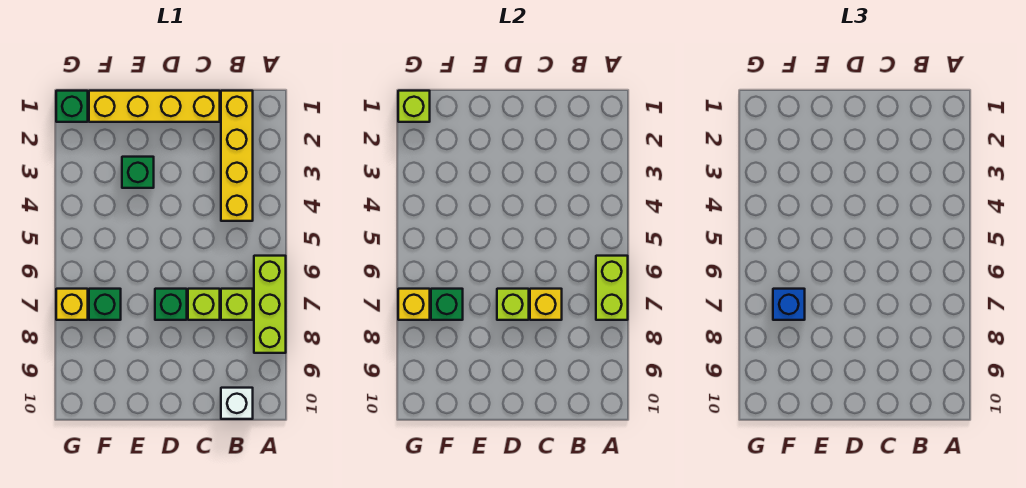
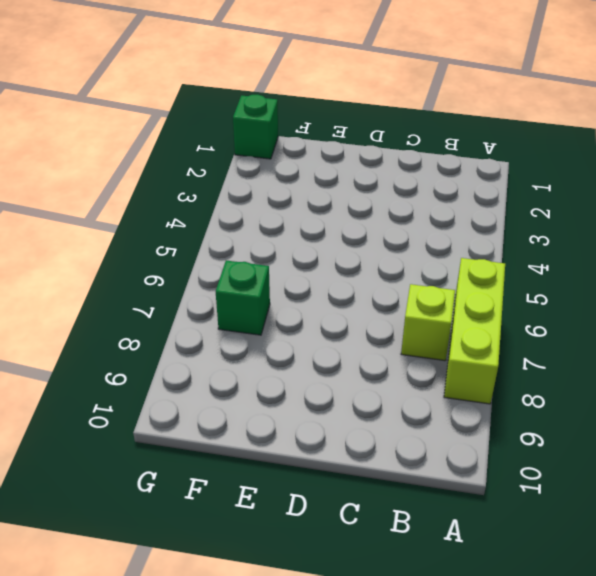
none -> yellow 1x4 brick [221,91,253,221]
none -> white 1x1 brick [221,388,253,419]
none -> yellow 1x4 brick [89,91,220,122]

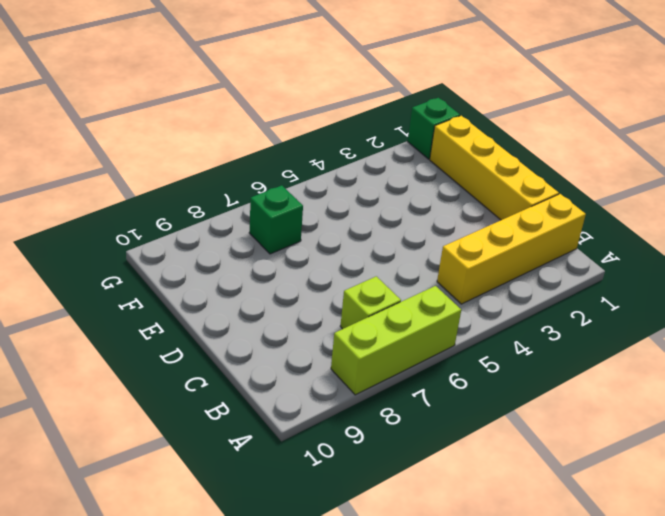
none -> white 1x1 brick [221,388,253,419]
none -> lime 1x1 brick [188,289,220,320]
none -> green 1x1 brick [155,289,187,320]

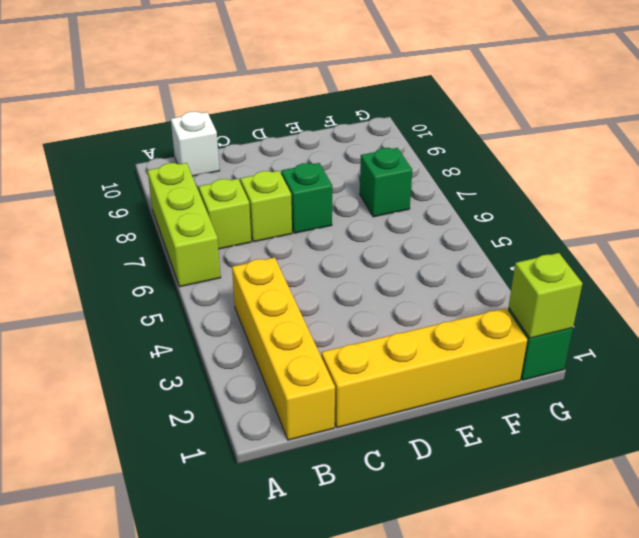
none -> green 1x1 brick [122,157,154,188]
none -> yellow 1x1 brick [56,289,88,320]
none -> lime 1x2 brick [596,256,628,320]

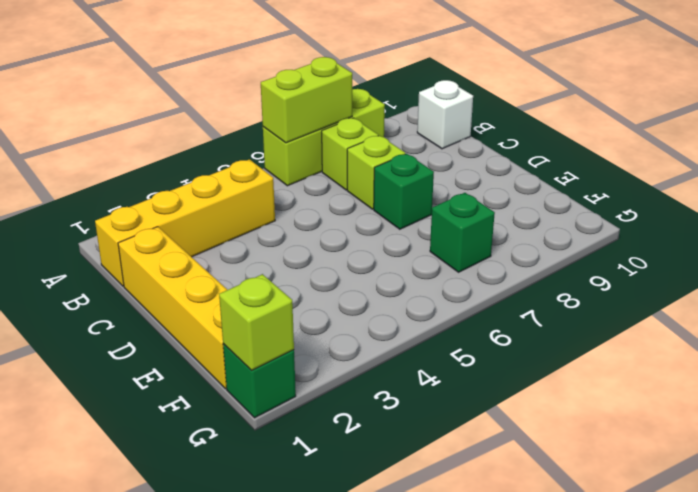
none -> green 1x1 brick [122,157,154,188]
none -> yellow 1x1 brick [56,289,88,320]
none -> yellow 1x1 brick [530,289,562,320]

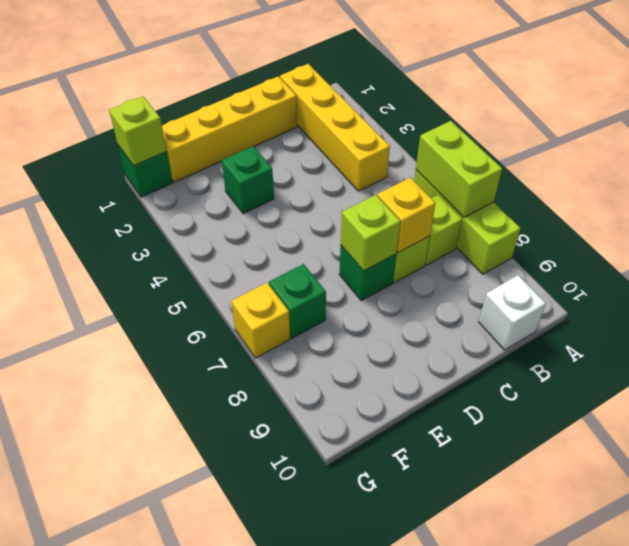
none -> green 1x1 brick [431,289,463,320]
none -> yellow 1x1 brick [398,289,430,320]
none -> blue 1x1 brick [773,289,805,320]

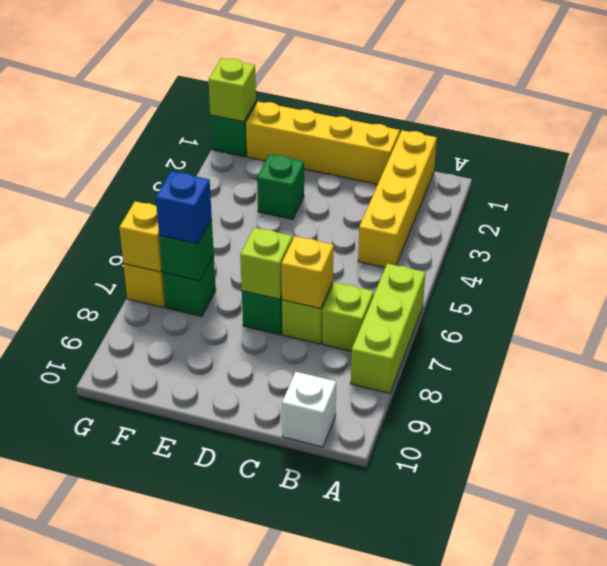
none -> lime 1x2 brick [596,256,628,320]

